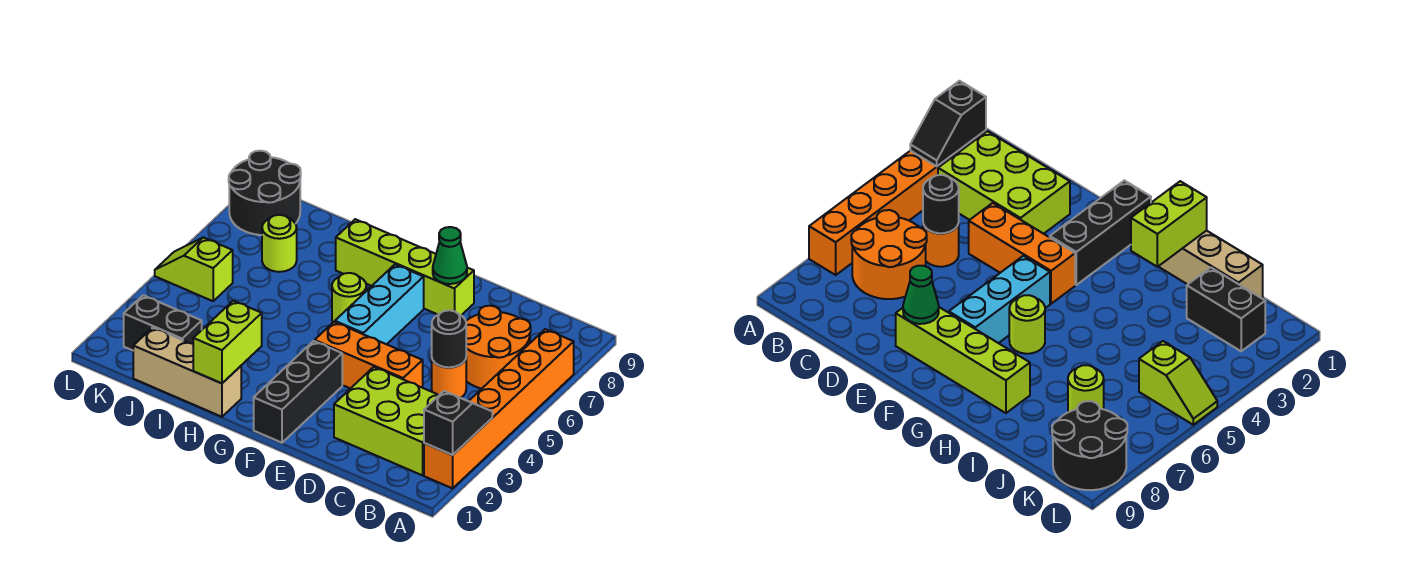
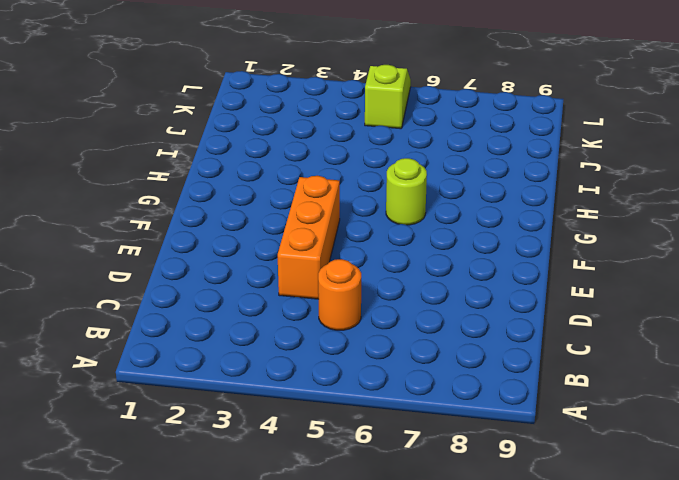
none -> orange 1x6 brick [424,329,574,488]
none -> lime 2x3 brick [334,367,439,475]
none -> orange 2x2 round brick [466,306,531,389]

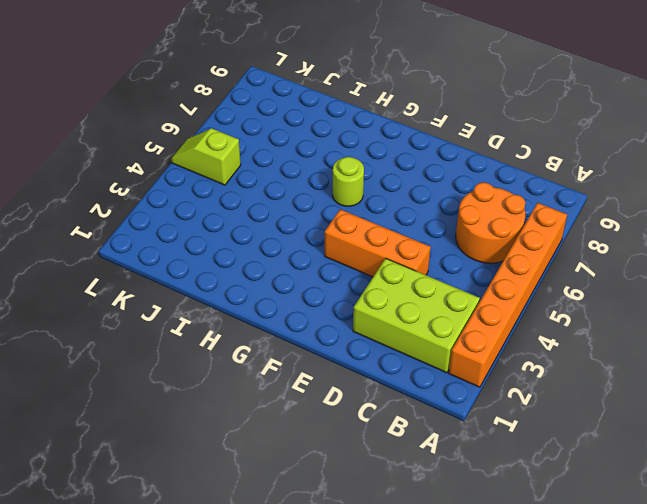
none -> orange 1x1 round brick [432,360,466,398]
none -> lime 1x4 brick [336,219,474,315]
none -> black 1x3 brick [254,341,342,443]

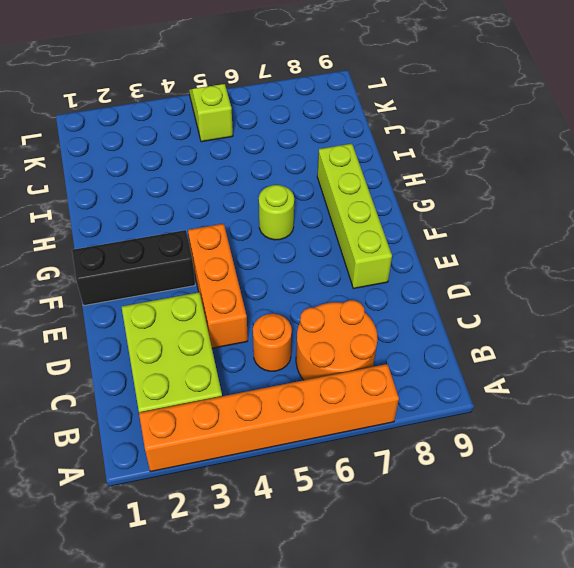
none -> cyan 1x3 brick [335,264,424,344]
none -> tan 1x3 brick [133,328,241,417]
none -> black 1x2 brick [124,295,202,350]

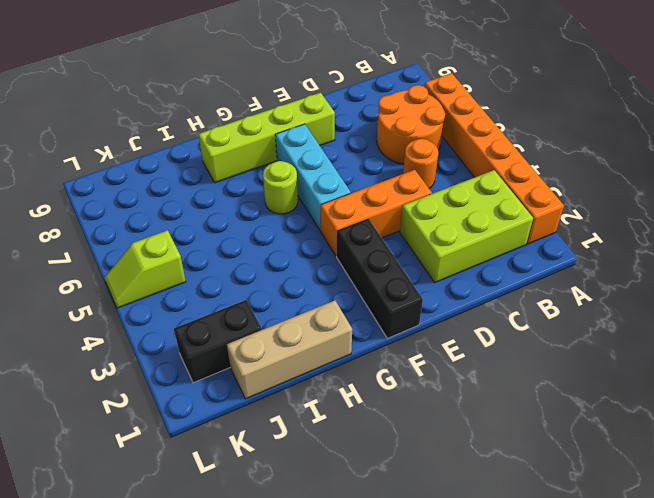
none -> lime 1x1 round brick [262,215,297,272]
none -> black 2x2 round brick [229,151,301,235]
none -> black 1x2 slope [424,391,492,455]

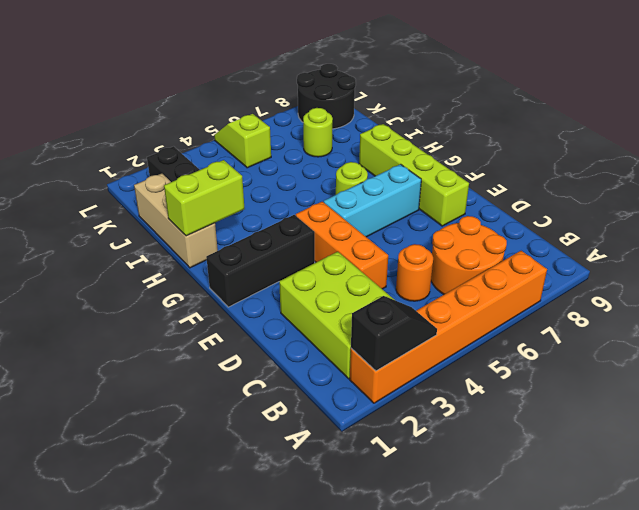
none -> black 1x1 round brick [432,310,466,367]
none -> green 1x1 cone [433,227,467,284]

